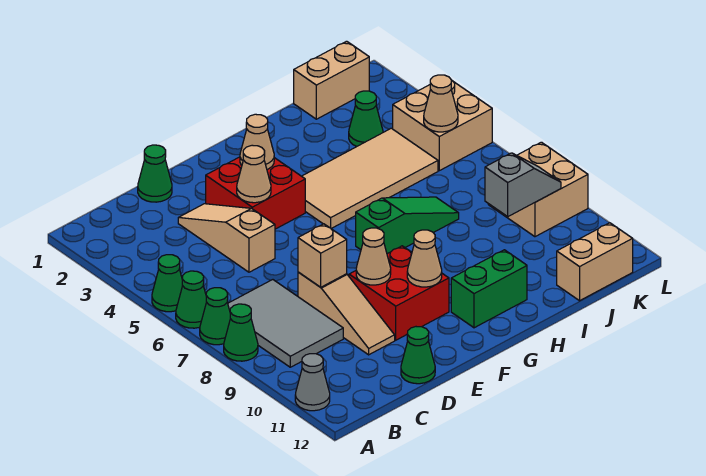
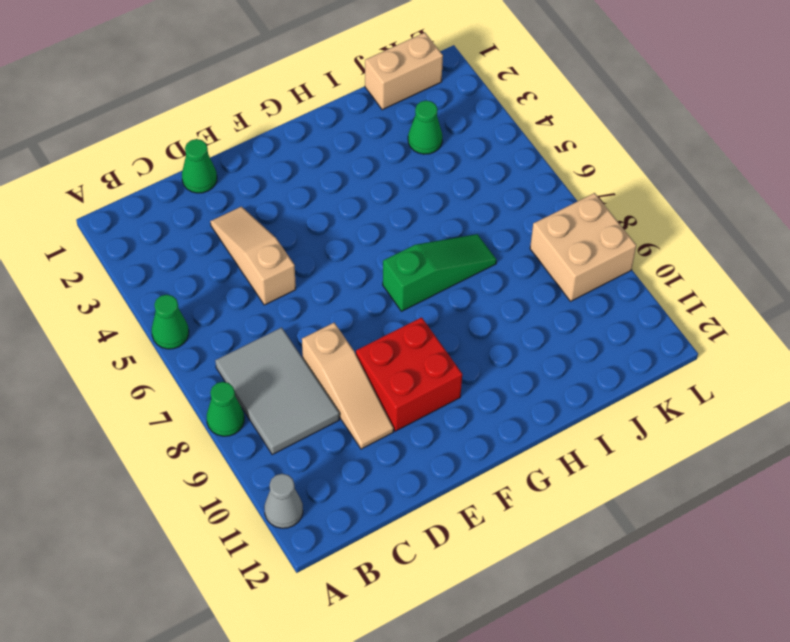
none -> green 1x1 cone [176,271,206,328]
none -> green 1x1 cone [200,288,230,345]
none -> green 1x1 cone [401,327,435,384]

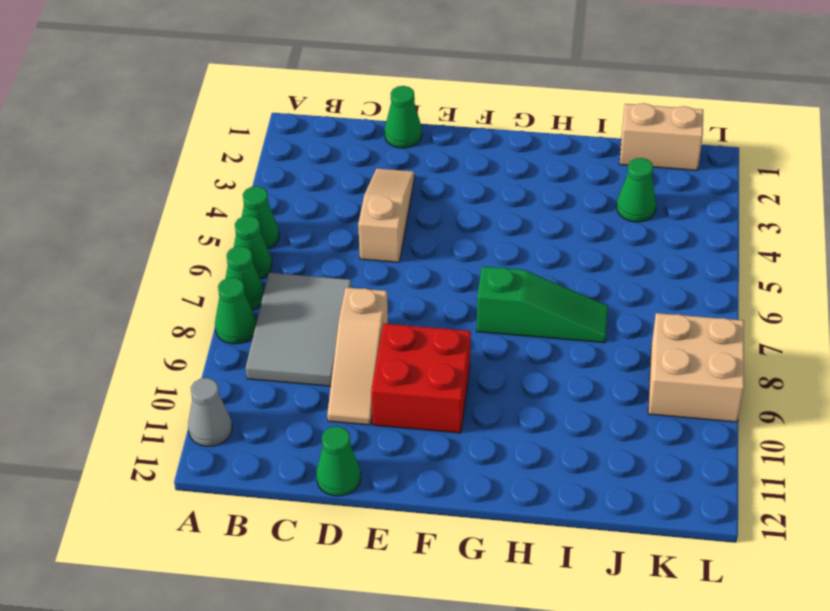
none -> red 2x2 brick [206,157,305,229]
none -> tan 2x4 tile [302,128,438,228]
none -> green 1x2 brick [451,250,527,328]

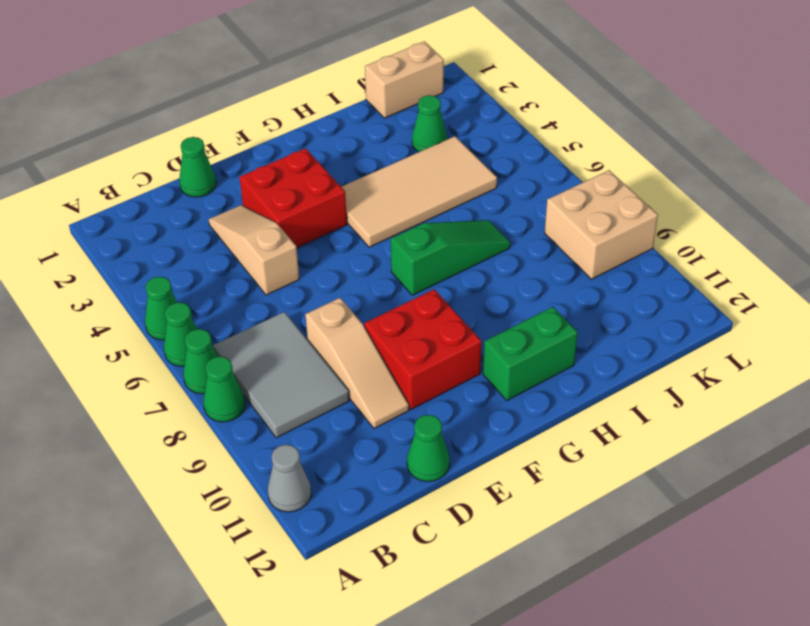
none -> tan 1x2 brick [557,223,633,301]
none -> tan 2x2 brick [393,80,492,171]
none -> tan 1x1 brick [298,224,347,287]

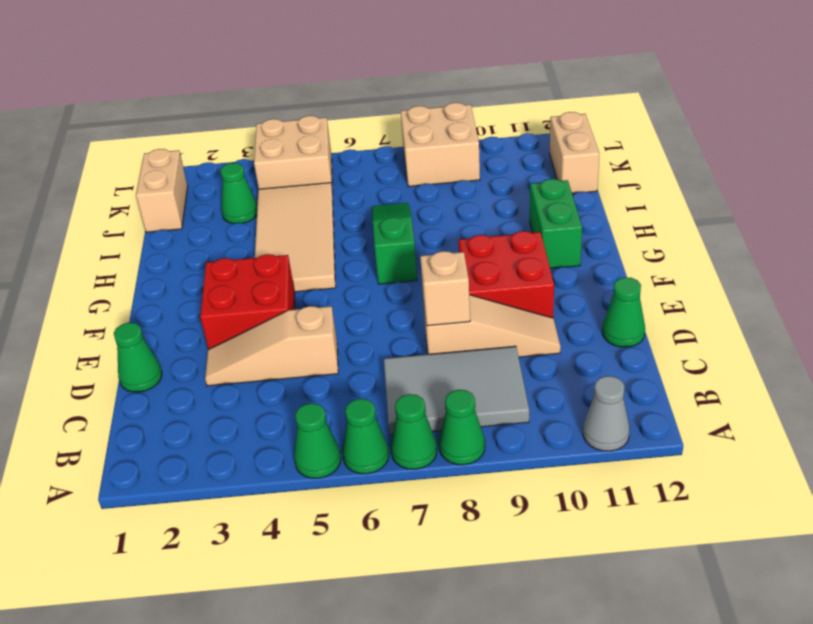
none -> tan 1x1 cone [237,145,271,203]
none -> tan 1x1 cone [356,228,391,285]
none -> tan 1x1 cone [240,114,274,169]

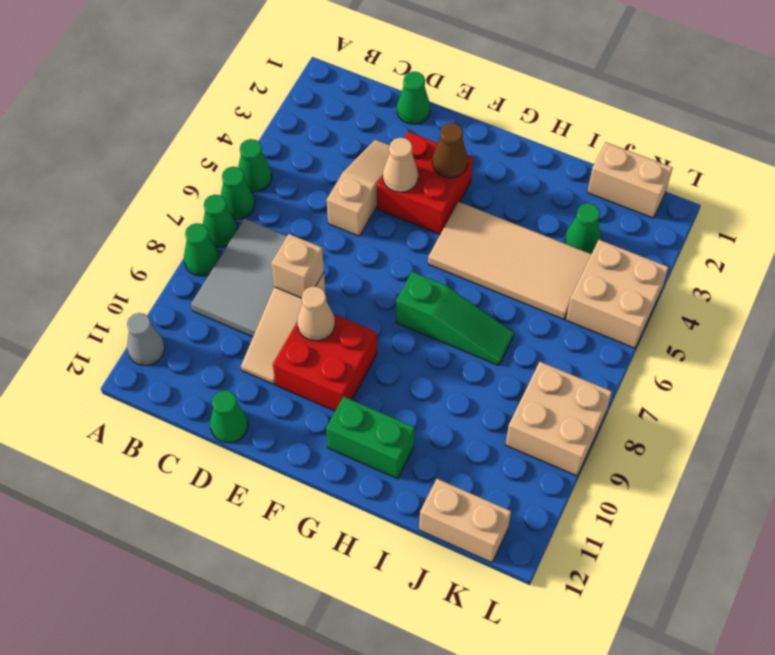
brown 1x1 cone [432,123,468,178] -> tan 1x1 cone [240,114,274,169]
none -> tan 1x1 cone [407,230,442,287]
none -> grey 1x2 slope [485,153,561,217]
none -> tan 1x1 cone [424,75,458,132]

